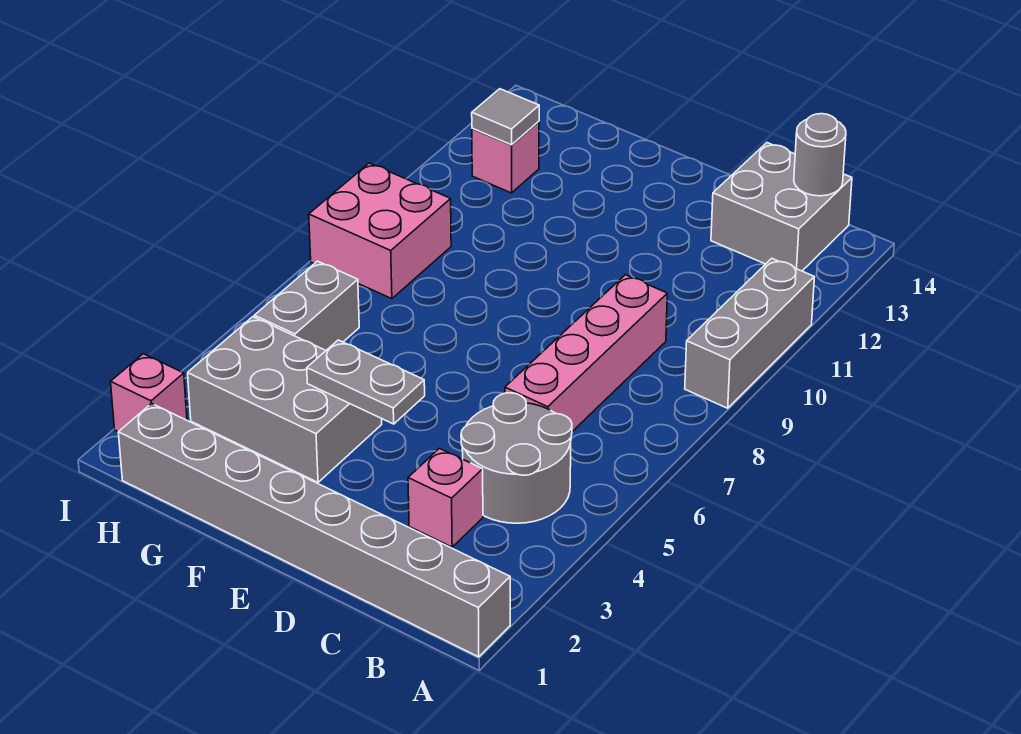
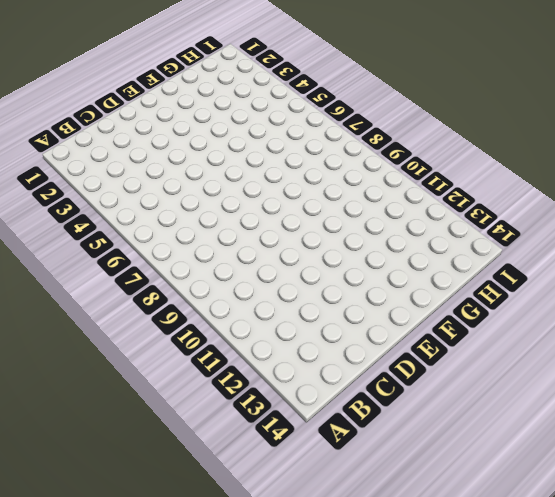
none -> grey 1x8 brick [118,403,510,657]
none -> grey 1x3 brick [685,258,814,408]
none -> grey 2x2 round brick [461,393,572,523]

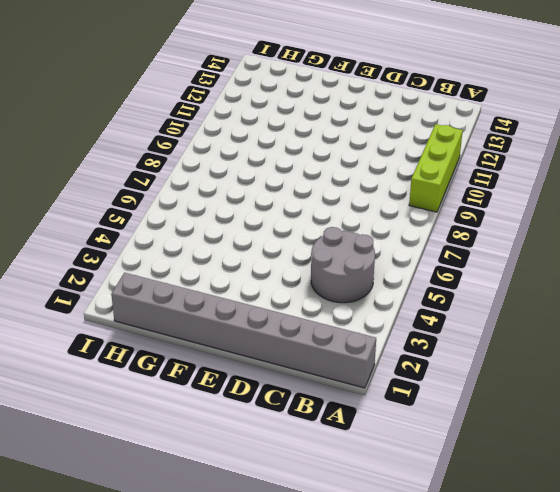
lime 1x3 brick [409,124,463,212] -> grey 1x3 brick [685,258,814,408]
none -> grey 2x2 brick [711,143,852,271]
none -> pink 1x1 brick [408,449,483,547]
none -> pink 1x4 brick [505,275,667,431]

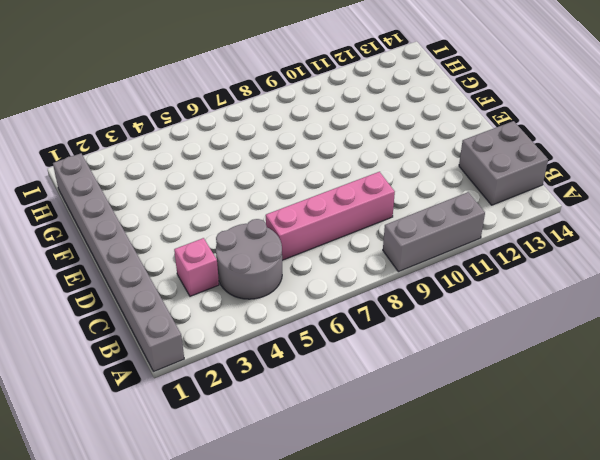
none -> grey 2x3 brick [188,317,382,482]
none -> grey 1x2 brick [254,261,359,350]
none -> pink 2x2 brick [309,163,451,299]

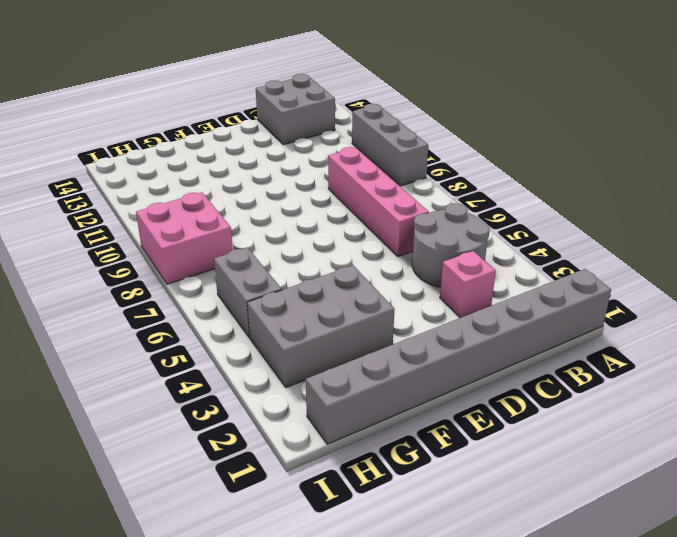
none -> pink 1x1 brick [472,121,539,193]
none -> pink 1x1 brick [111,354,187,432]
none -> grey 1x1 round brick [794,114,846,196]

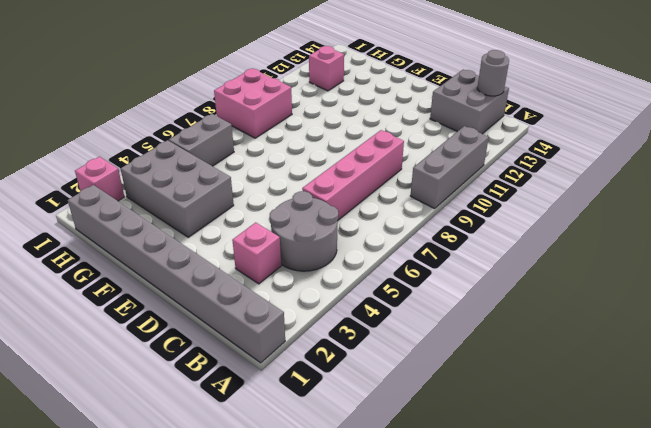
none -> grey 1x2 plate [307,340,425,424]
none -> grey 1x1 tile [472,89,539,145]

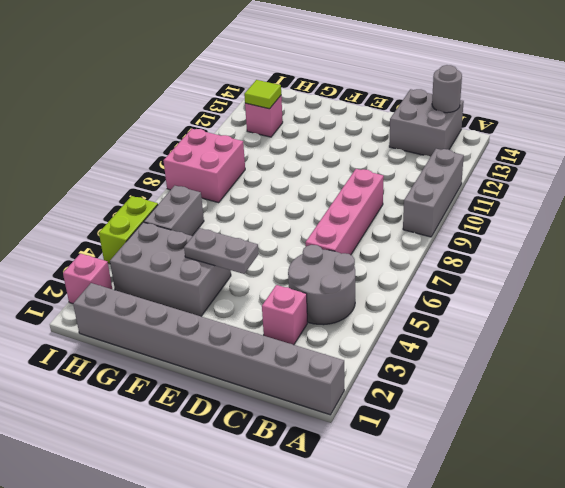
lime 1x1 tile [244,80,281,109] -> grey 1x1 tile [472,89,539,145]
lime 1x2 brick [99,196,158,263] -> none

